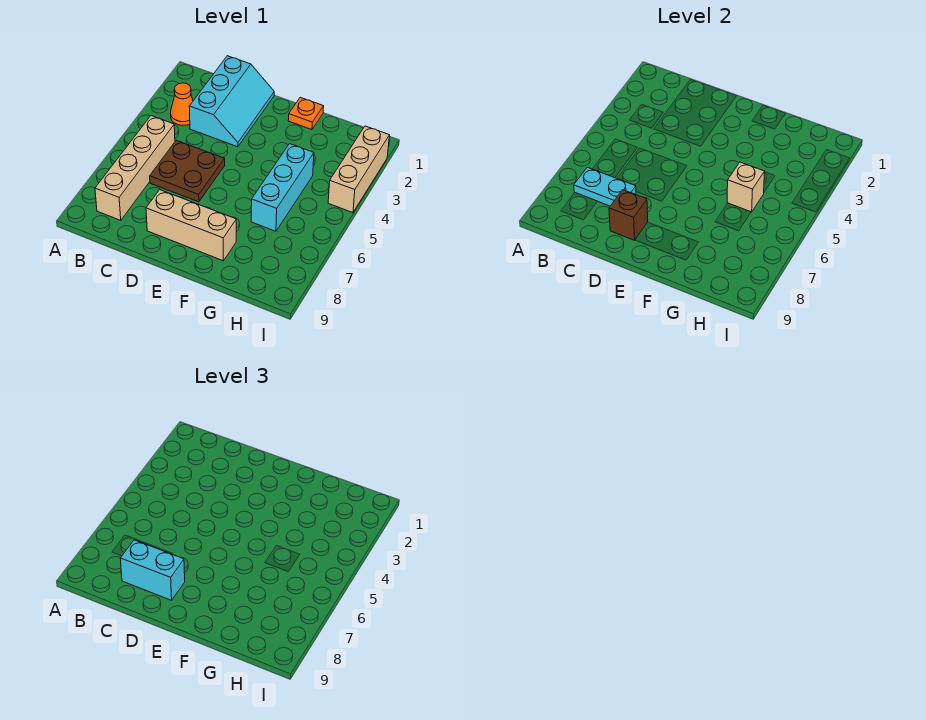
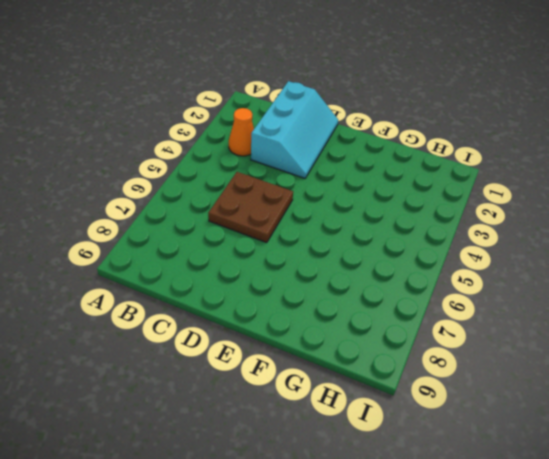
none -> tan 1x4 brick [95,116,175,220]
none -> tan 1x3 brick [146,190,236,261]
none -> orange 1x1 plate [288,97,324,130]

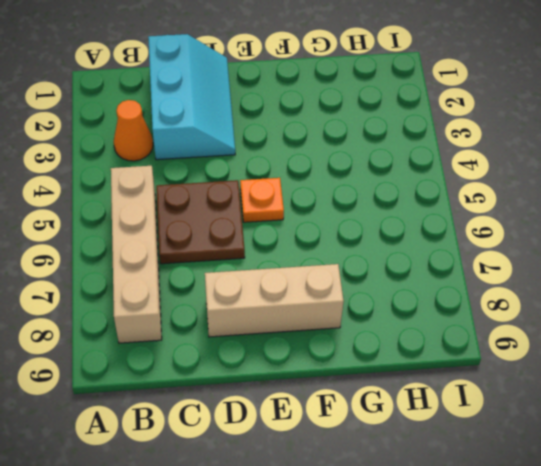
orange 1x1 plate [240,178,284,222] -> orange 1x1 plate moved to [288,97,324,130]
none -> cyan 1x3 brick [251,144,314,231]
none -> tan 1x3 brick [328,126,389,213]
none -> cyan 1x2 plate [574,167,636,206]

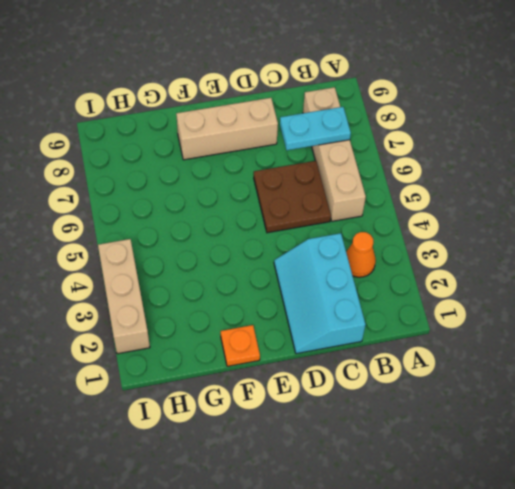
none -> cyan 1x3 brick [251,144,314,231]
none -> brown 1x1 brick [609,190,648,240]
none -> tan 1x1 brick [727,162,765,212]

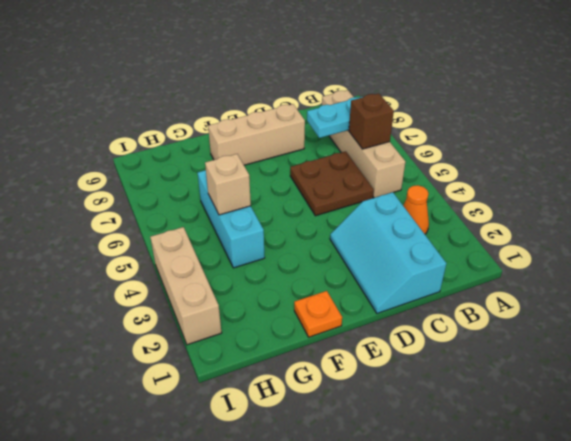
brown 1x1 brick [349,93,394,149] -> brown 1x1 brick moved to [609,190,648,240]
none -> cyan 1x2 brick [120,540,185,600]

